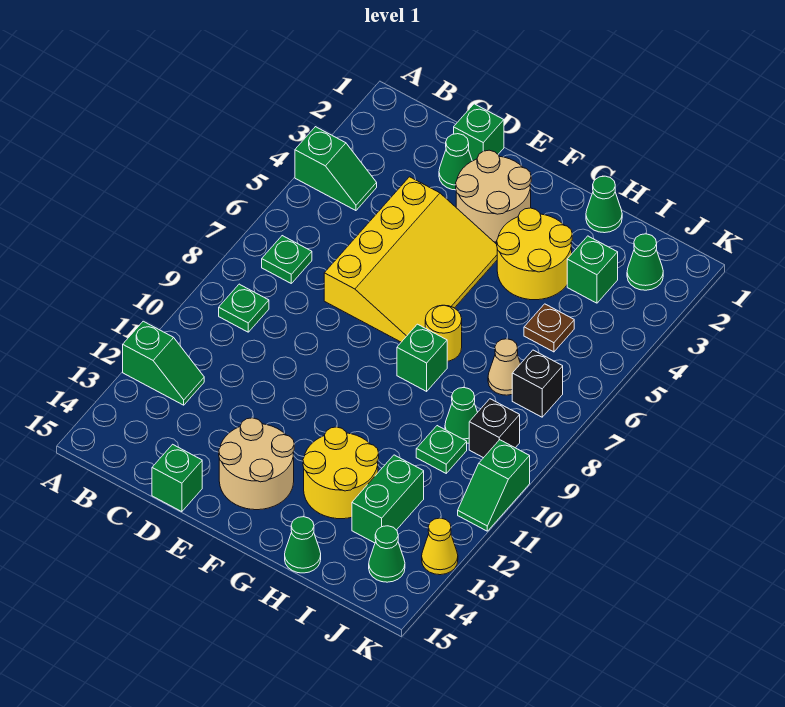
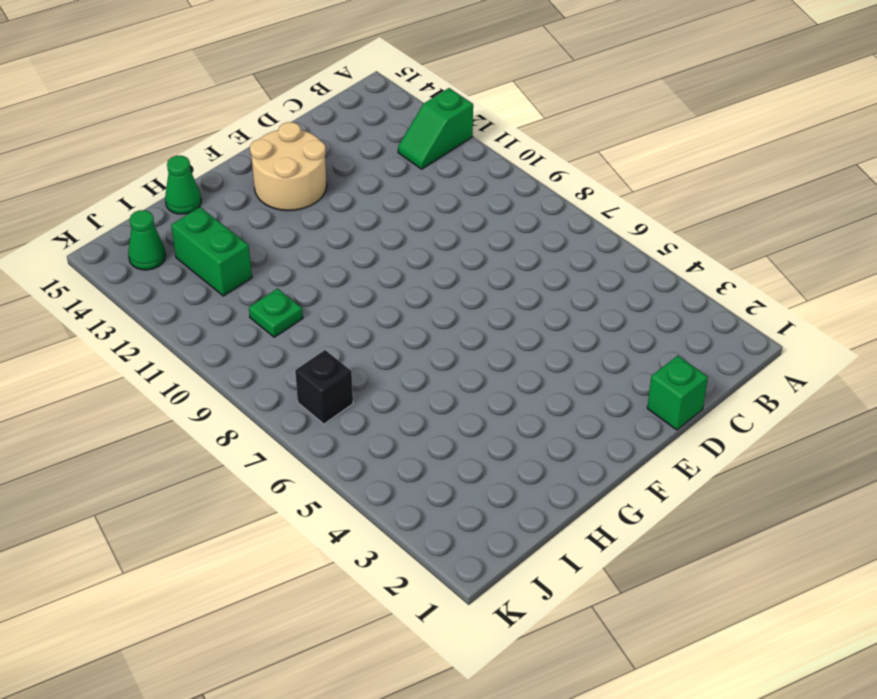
none -> green 1x2 slope [295,127,377,211]
none -> green 1x1 plate [262,236,312,283]
none -> green 1x1 plate [219,284,269,332]

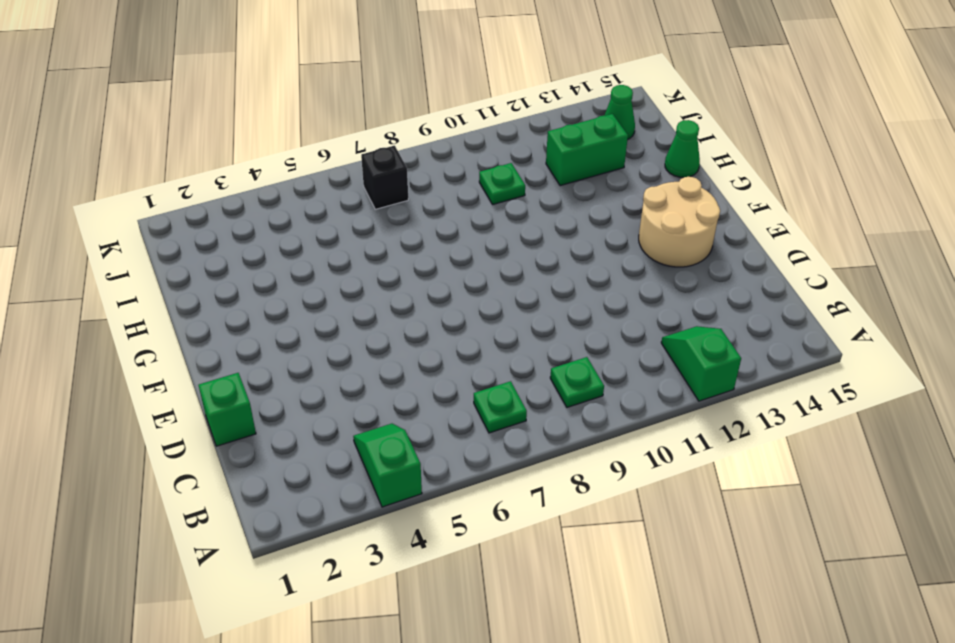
none -> green 1x1 cone [439,134,472,190]
none -> yellow 3x4 slope [324,177,497,342]
none -> green 1x1 brick [152,444,202,512]

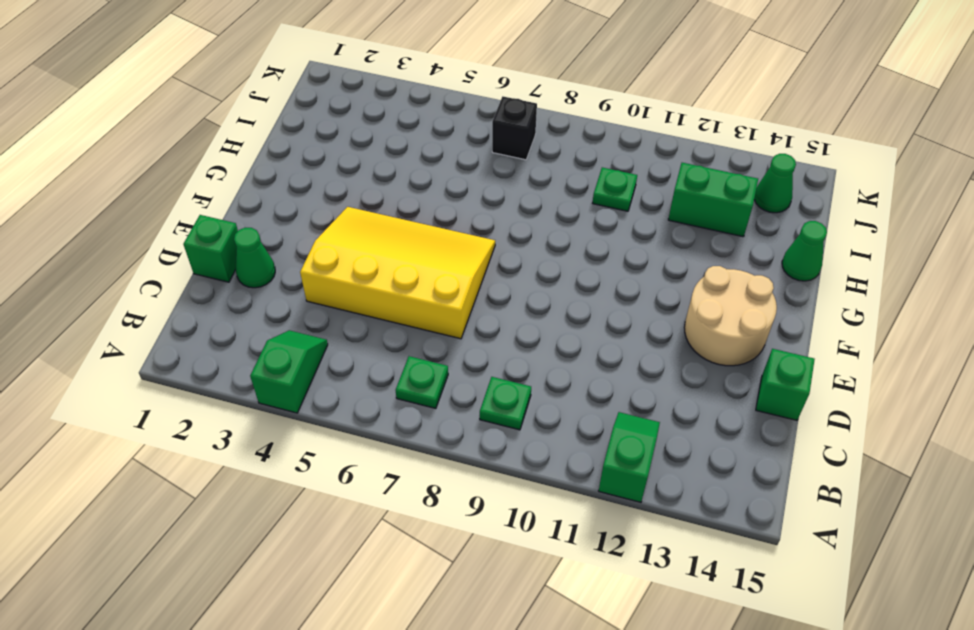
none -> tan 2x2 round brick [456,150,531,242]
none -> yellow 2x2 round brick [497,208,572,300]
none -> yellow 1x1 round brick [425,305,462,361]

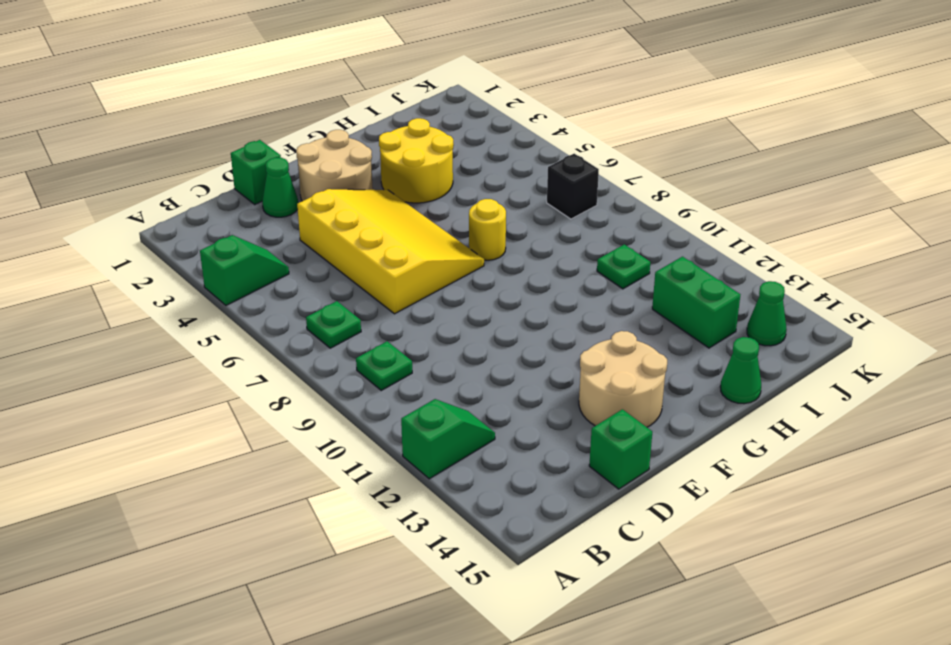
none -> green 1x1 brick [397,324,447,391]
none -> yellow 2x2 round brick [303,427,379,519]
none -> green 1x1 cone [586,176,622,233]

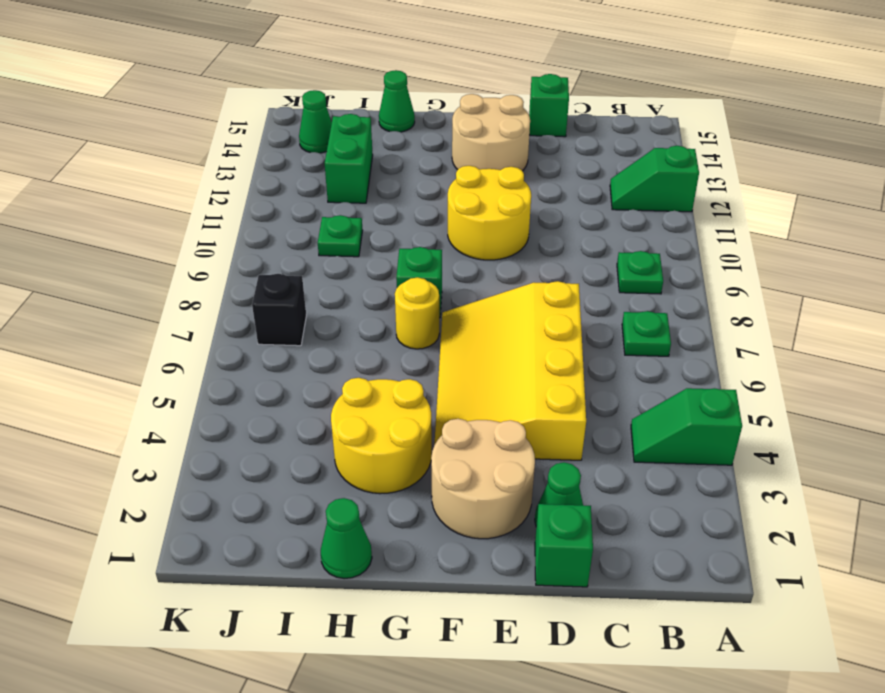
yellow 2x2 round brick [448,166,531,260] -> yellow 2x2 round brick moved to [303,427,379,519]
none -> green 1x1 brick [567,236,618,303]
none -> brown 1x1 plate [524,304,574,352]
none -> tan 1x1 cone [488,339,521,395]

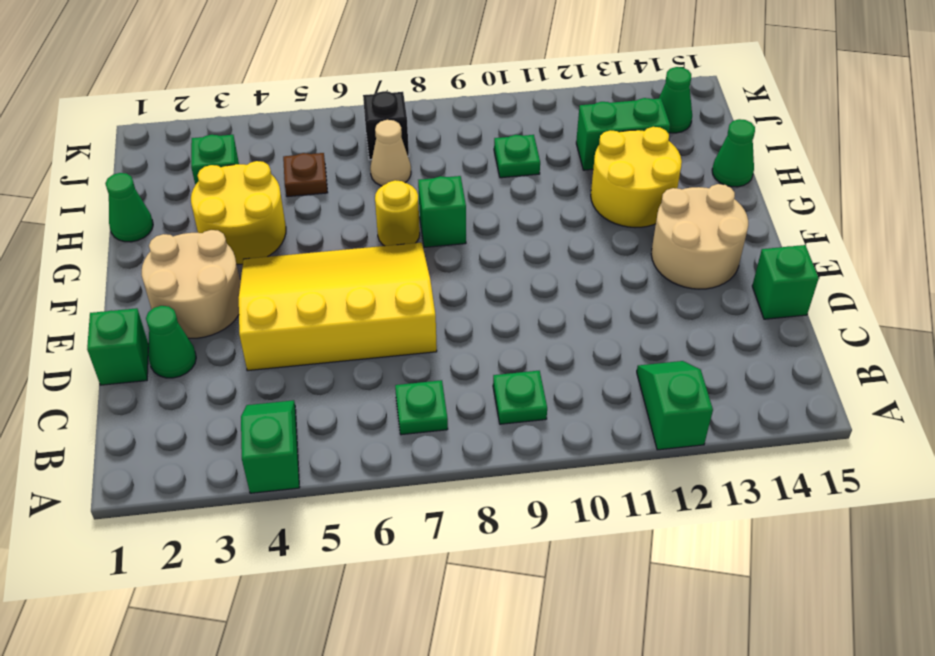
none -> green 1x1 cone [445,387,478,443]
none -> green 1x1 cone [627,234,663,290]
none -> black 1x1 brick [469,399,520,458]

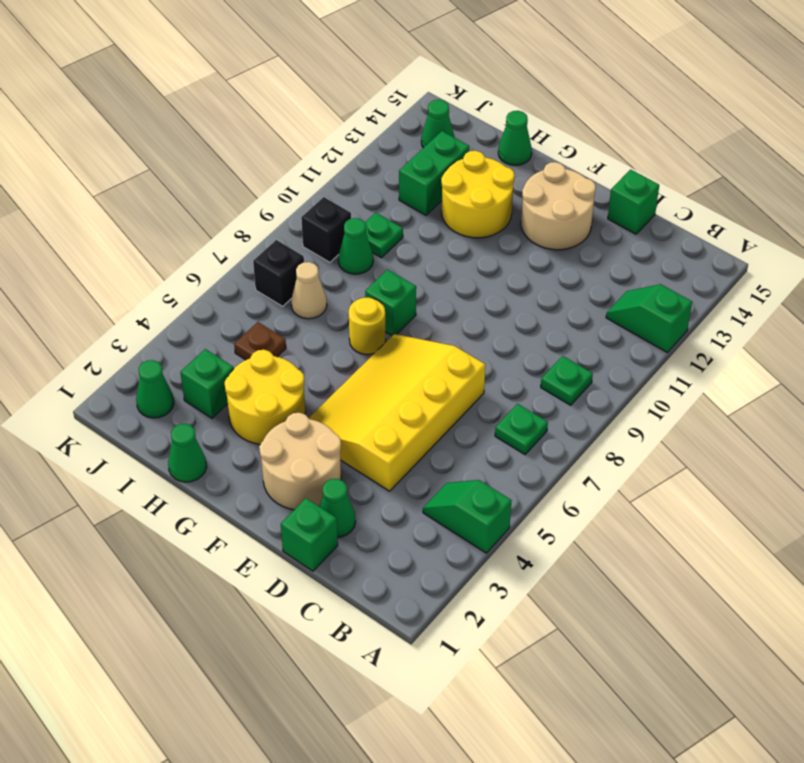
none -> green 1x2 slope [458,440,530,531]
none -> yellow 1x1 cone [422,518,458,575]

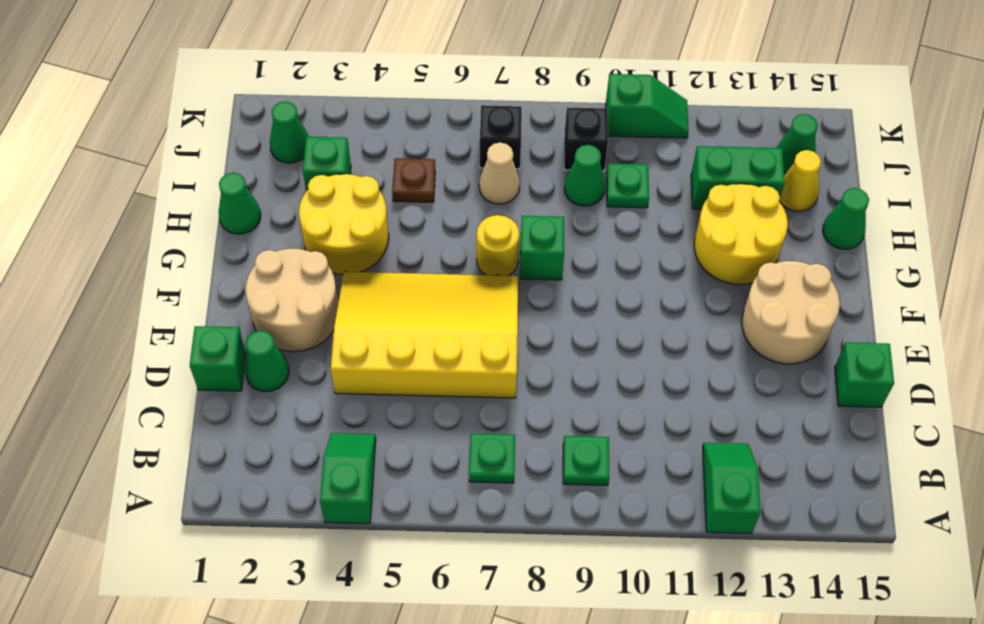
yellow 1x1 cone [779,150,821,211] -> yellow 1x1 cone moved to [422,518,458,575]

